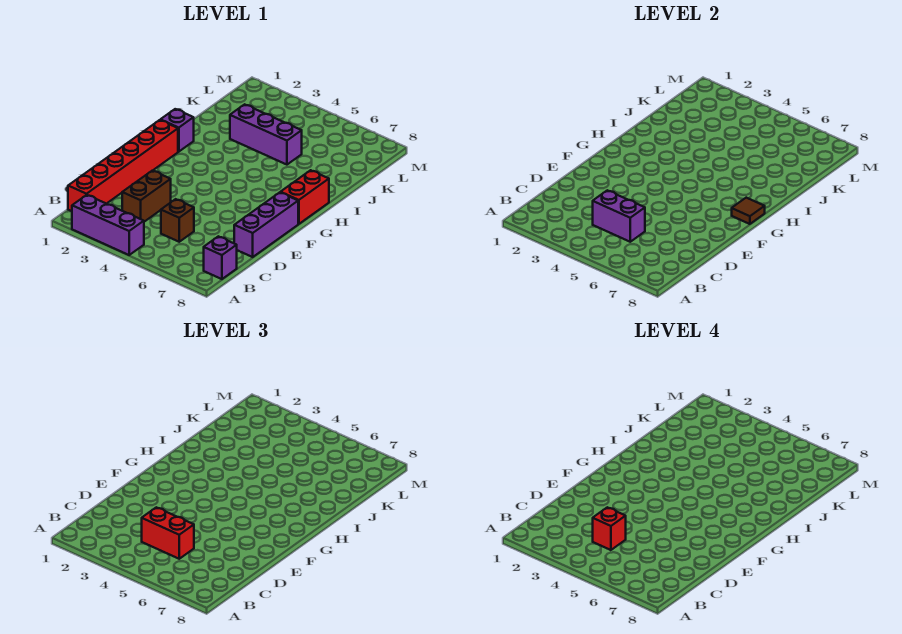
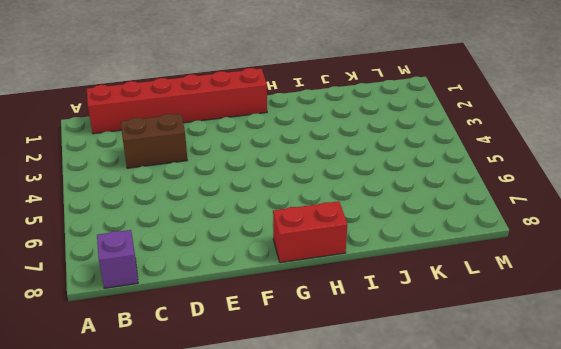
none -> purple 1x3 brick [72,195,144,255]
none -> brown 1x1 brick [161,199,194,242]
none -> purple 1x3 brick [234,192,298,257]

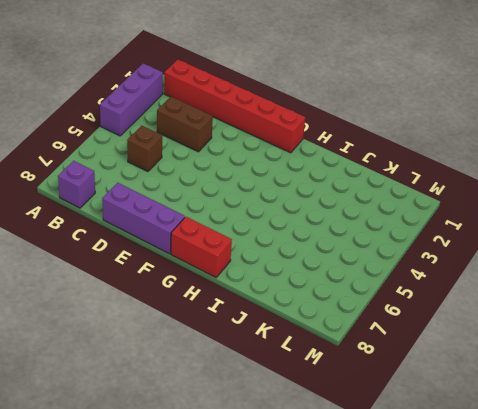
none -> purple 1x1 brick [161,109,194,152]
none -> purple 1x3 brick [230,104,302,165]
none -> purple 1x2 brick [593,190,645,242]

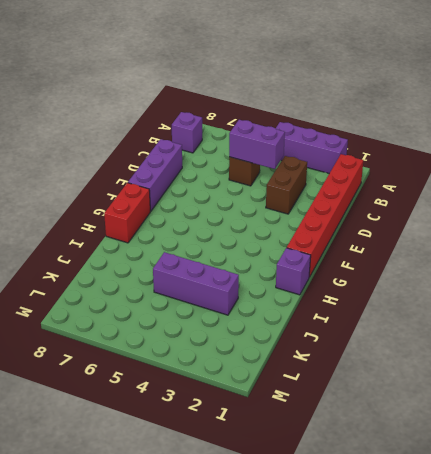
none -> brown 1x1 tile [732,198,765,224]
none -> red 1x2 brick [142,507,194,559]
none -> red 1x1 brick [593,507,626,550]

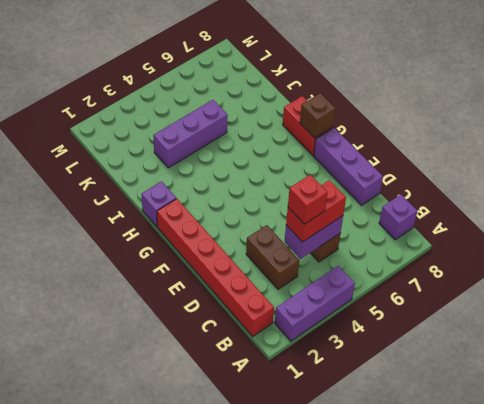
brown 1x1 brick [300,93,336,138] -> brown 1x1 tile [732,198,765,224]

